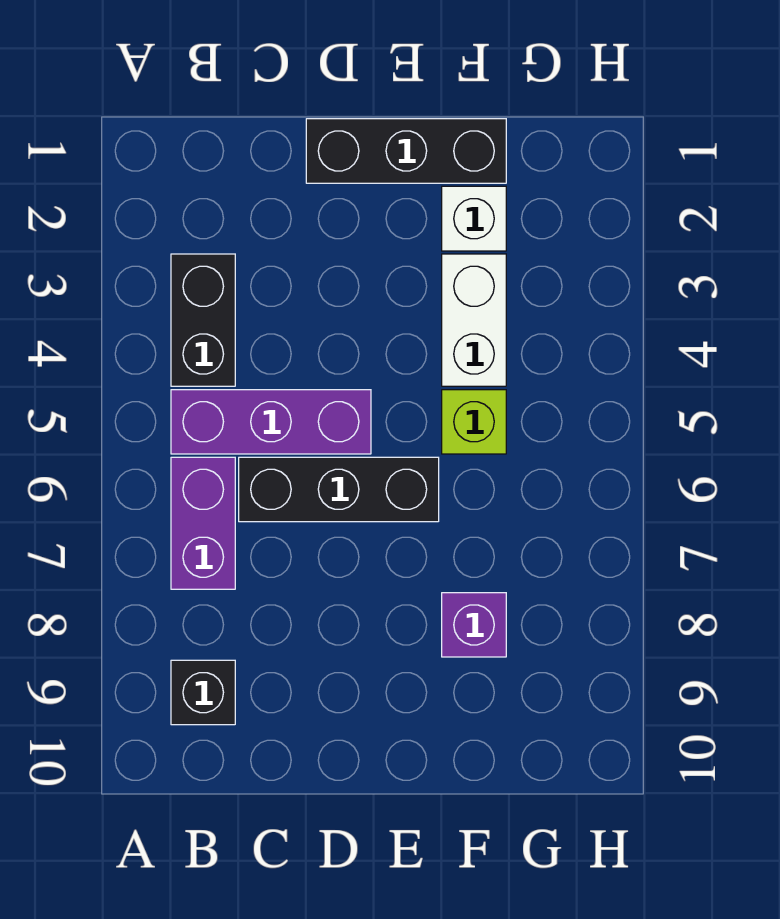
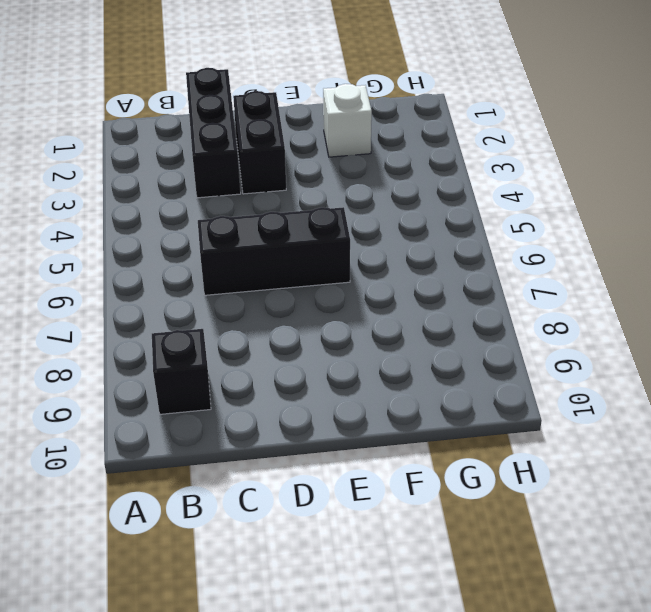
black 1x3 brick [186,68,241,198] -> black 1x3 brick turned to [306,119,506,183]
black 1x2 brick [233,91,286,194] -> black 1x2 brick moved to [171,254,235,386]
none -> purple 1x3 brick [171,390,371,454]
none -> purple 1x2 brick [171,457,235,589]

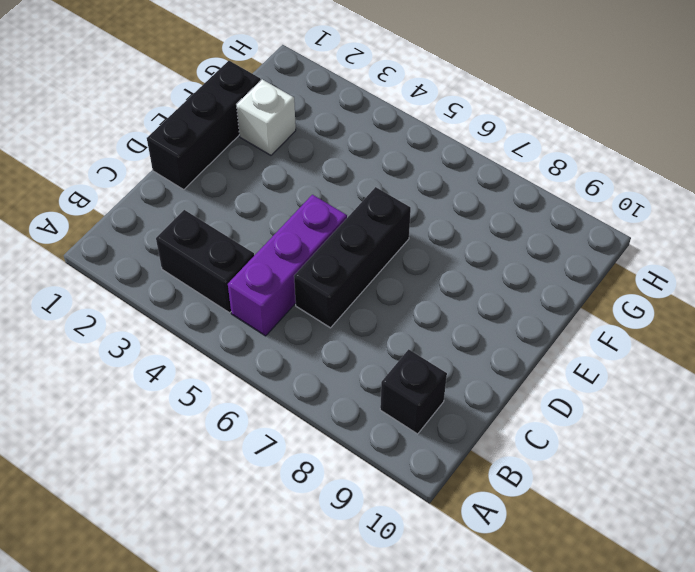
none -> purple 1x2 brick [171,457,235,589]
none -> white 1x2 brick [442,254,506,386]

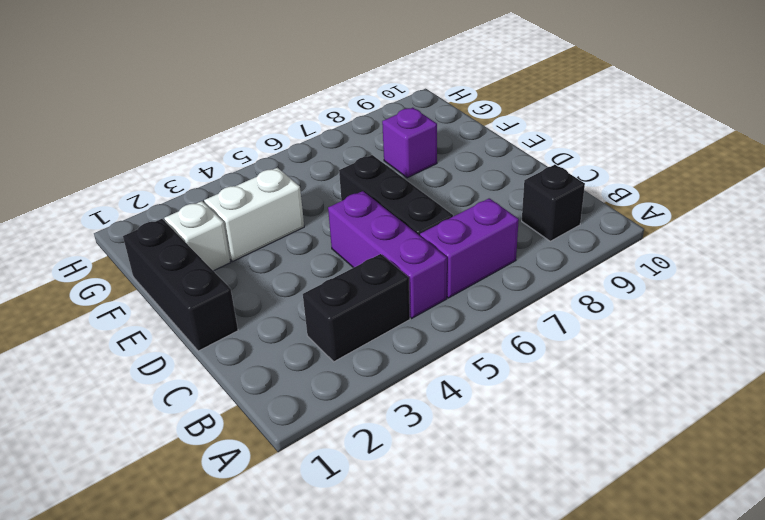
none -> lime 1x1 brick [442,390,506,454]

